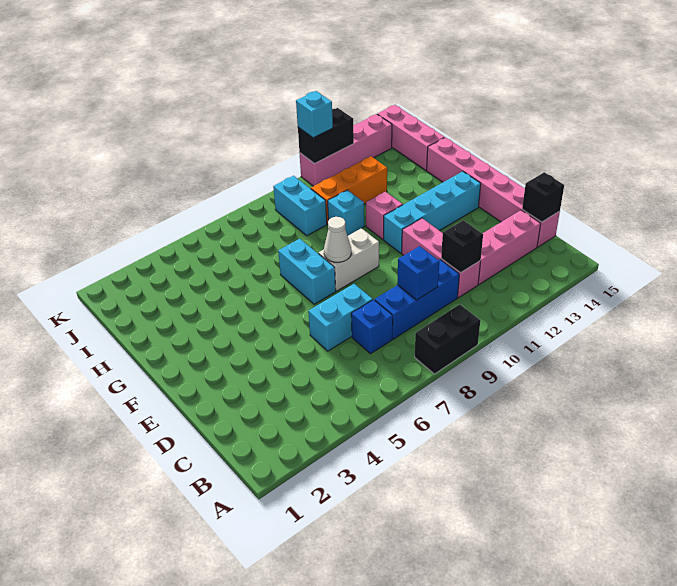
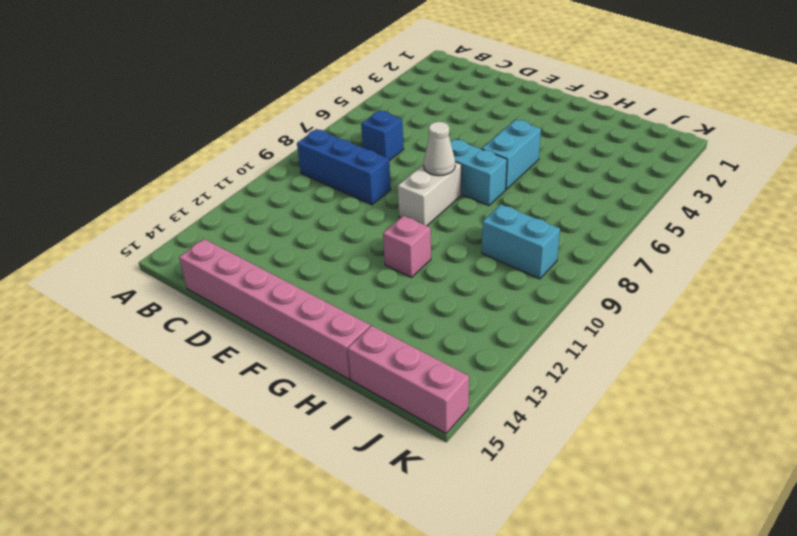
blue 1x3 brick [297,129,391,205] -> blue 1x3 brick turned to [375,260,459,339]
cyan 1x2 brick [482,120,541,189] -> cyan 1x2 brick moved to [308,284,373,351]
none -> black 1x2 brick [415,304,480,374]
none -> pink 1x3 brick [402,218,480,298]
none -> pink 1x3 brick [478,210,541,284]

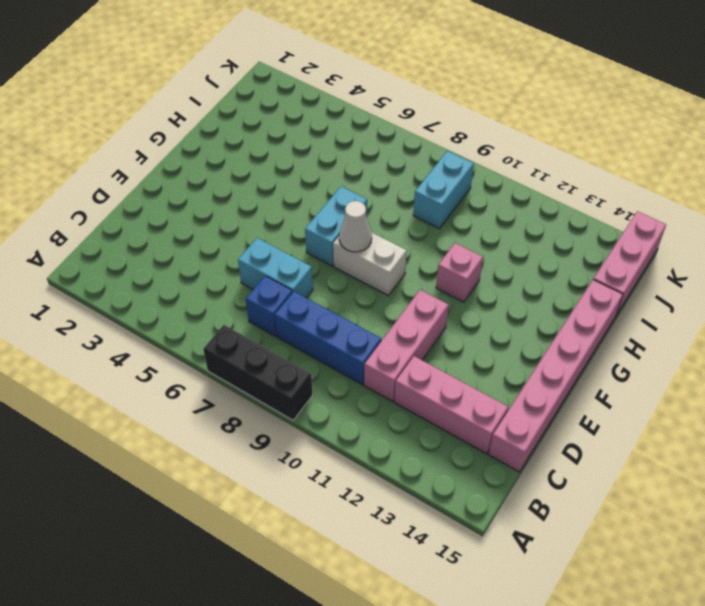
black 1x3 brick [203,325,312,420] -> black 1x2 brick [415,304,480,374]
none -> cyan 1x4 brick [384,171,481,253]
none -> cyan 1x1 brick [328,190,364,236]
none -> orange 1x3 brick [311,156,387,224]

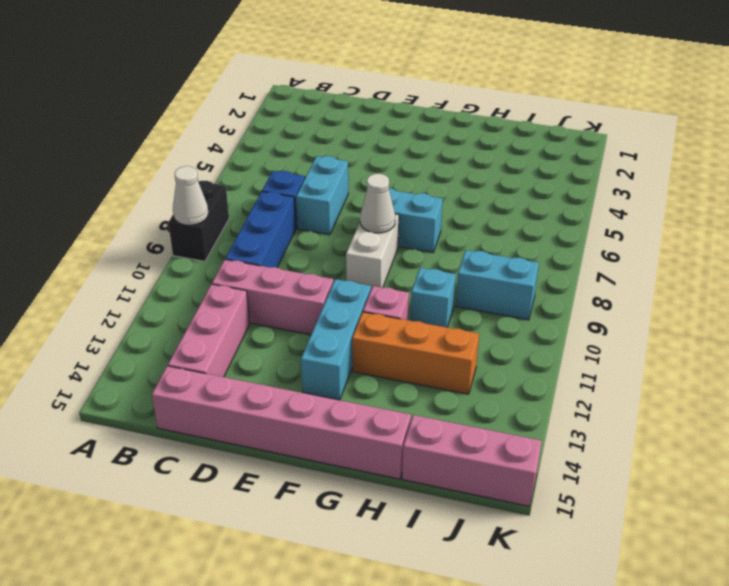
white 1x1 cone [173,166,208,225] -> none
cyan 1x3 brick [301,279,371,400] -> cyan 1x4 brick [384,171,481,253]
orange 1x3 brick [352,312,479,394] -> orange 1x3 brick turned to [311,156,387,224]
none -> pink 1x4 brick [300,114,392,186]
none -> blue 1x1 brick [397,246,439,300]
none -> black 1x1 brick [441,220,483,273]

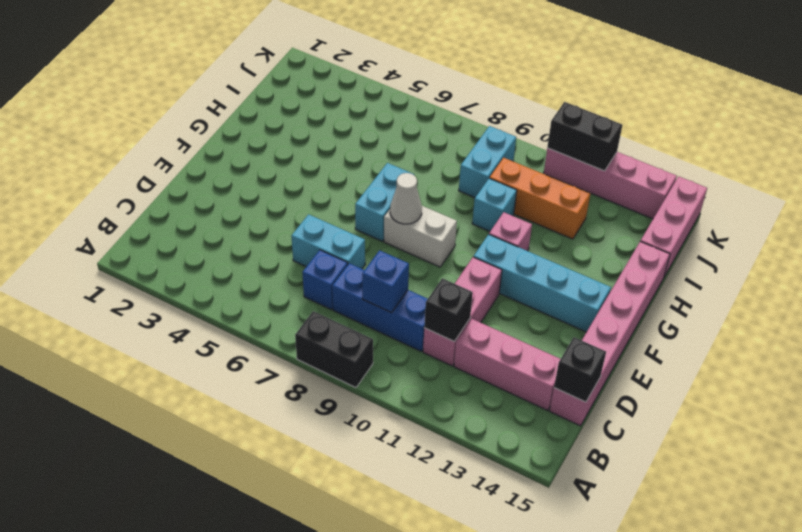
none -> cyan 1x1 brick [296,91,333,138]

